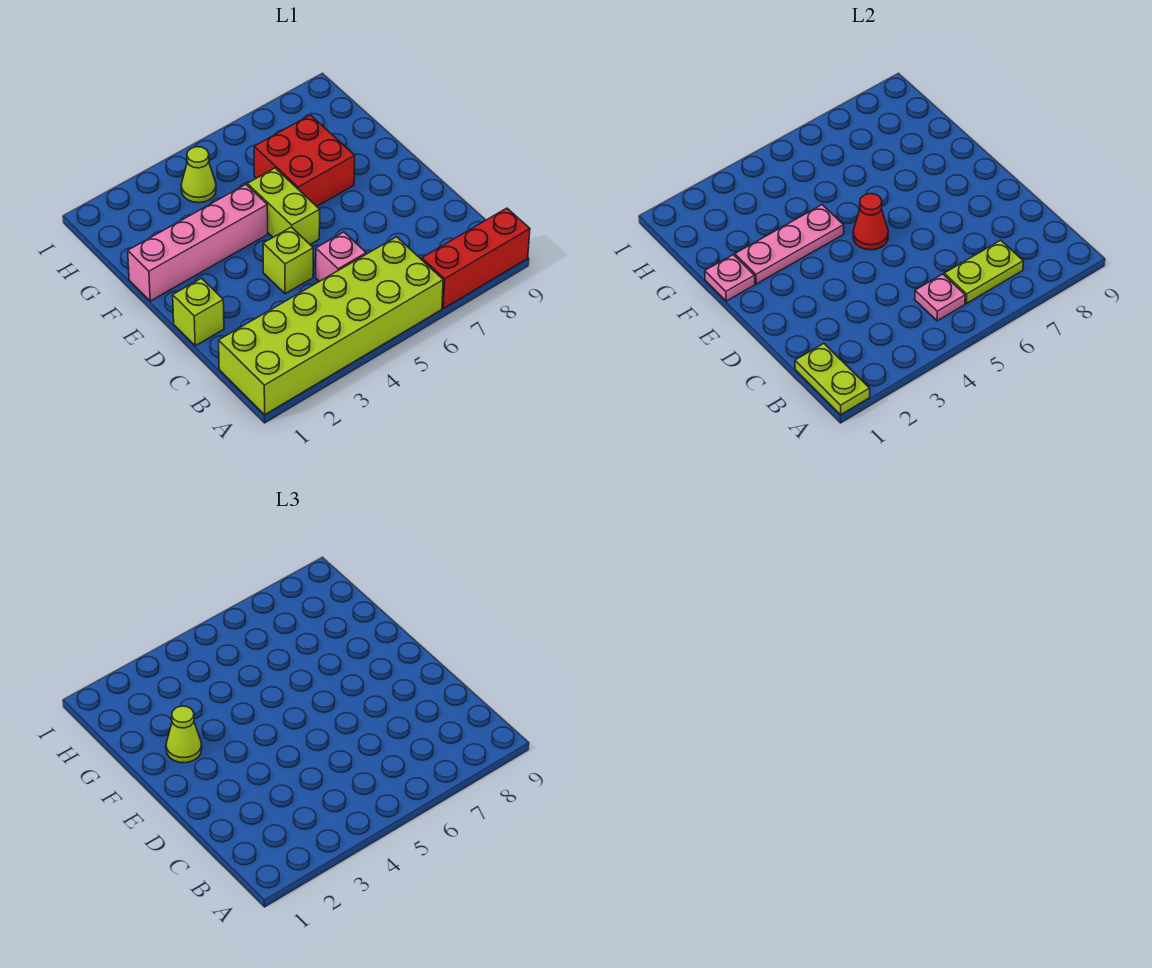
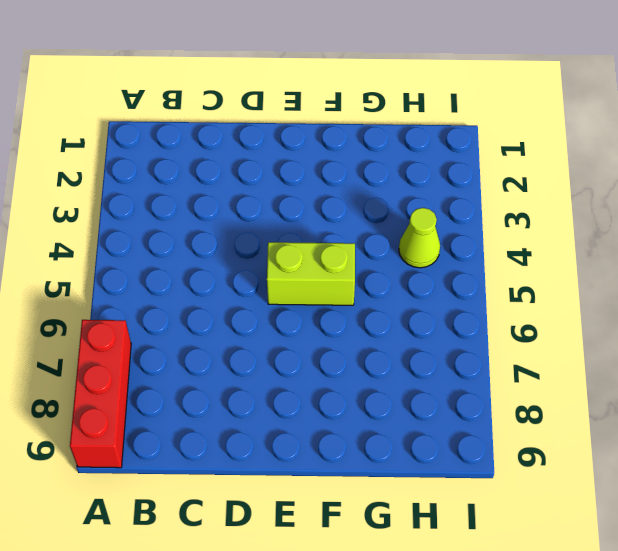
none -> lime 2x6 brick [219,237,443,415]
none -> pink 1x1 brick [316,232,366,281]
none -> lime 1x1 brick [173,278,224,346]

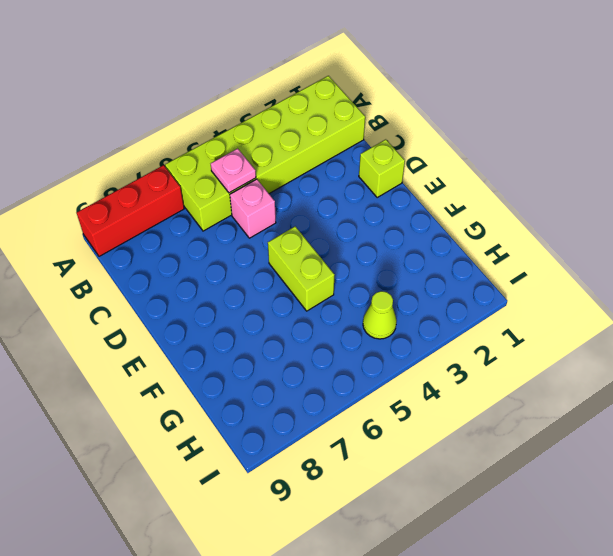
none -> lime 1x1 brick [263,227,313,294]
none -> pink 1x4 brick [128,184,268,301]
none -> red 2x2 brick [254,115,355,206]

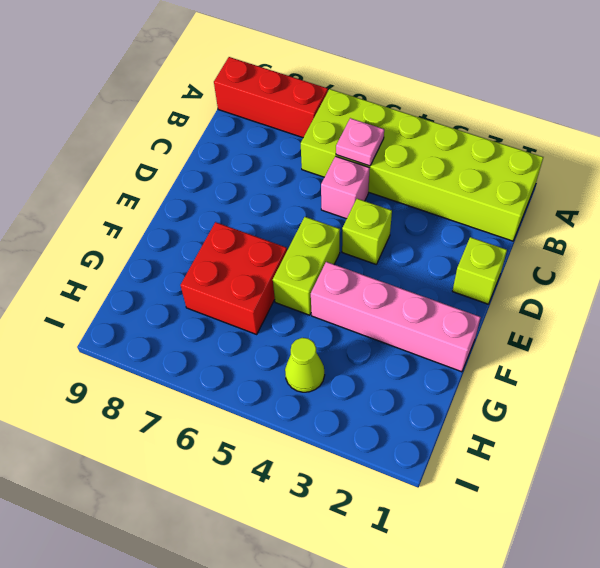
none -> lime 1x2 plate [795,344,870,415]
none -> lime 1x2 plate [944,240,1023,304]
none -> red 1x1 cone [853,194,888,250]

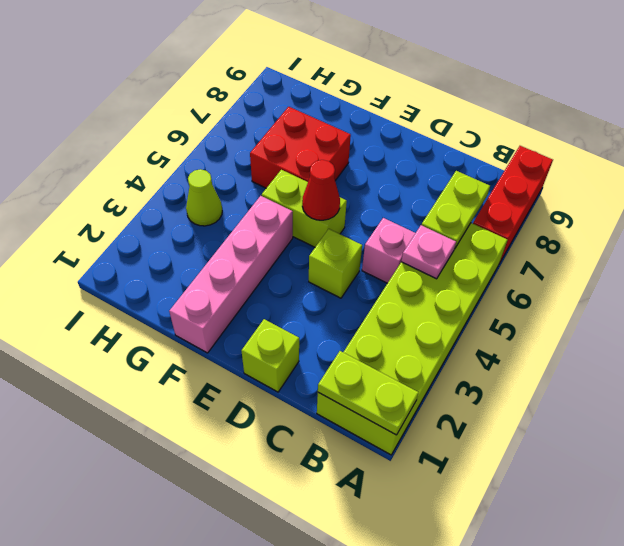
none -> pink 1x1 plate [705,255,755,301]
none -> pink 1x3 plate [735,205,844,284]
none -> lime 1x1 cone [166,706,202,763]

